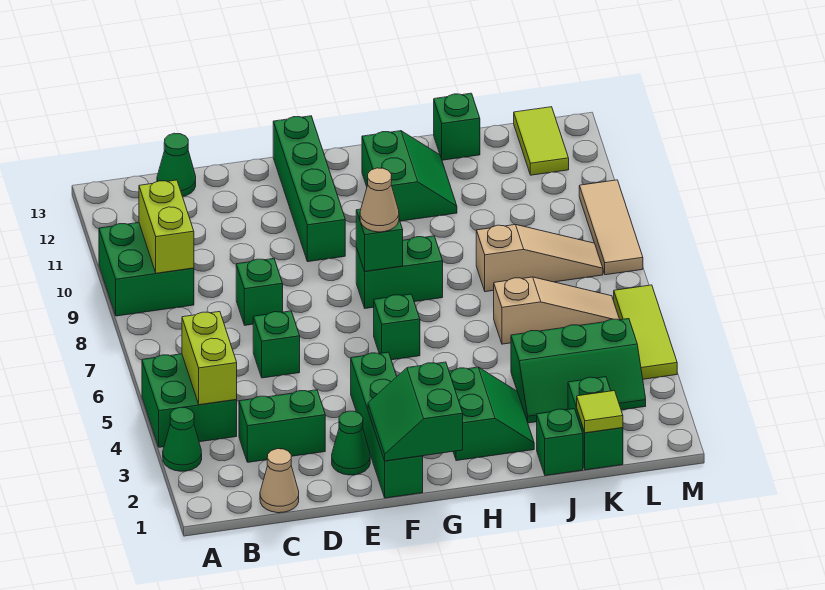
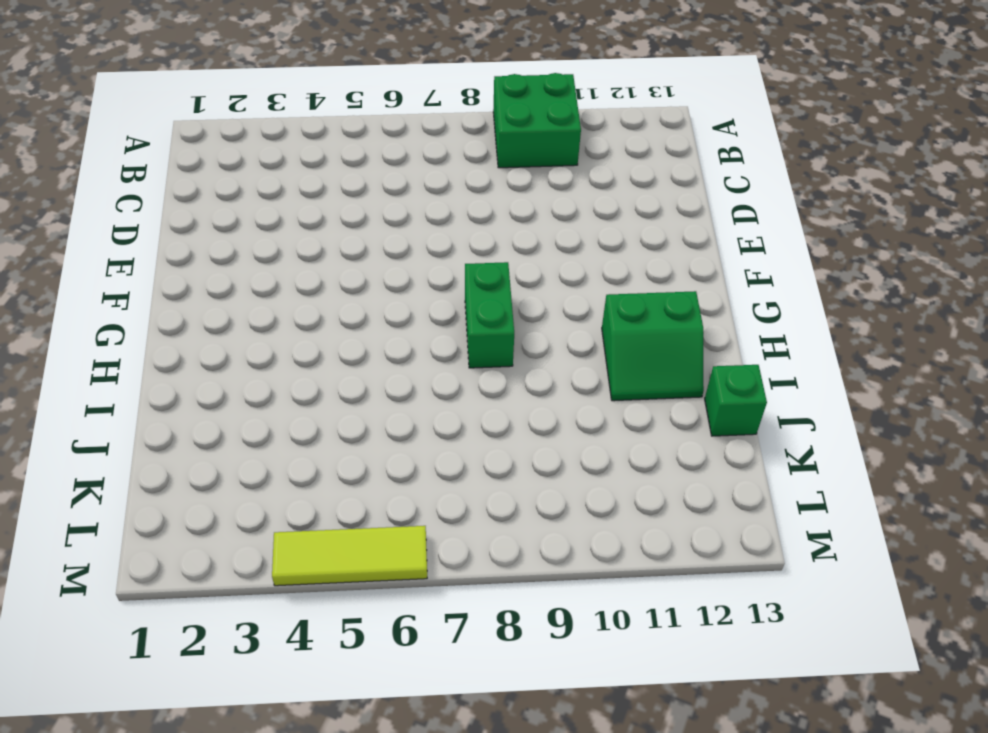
none -> green 1x1 cone [163,407,202,471]
none -> green 2x2 brick [142,354,237,447]
none -> tan 1x1 cone [260,449,299,513]
none -> green 1x2 brick [239,390,325,462]

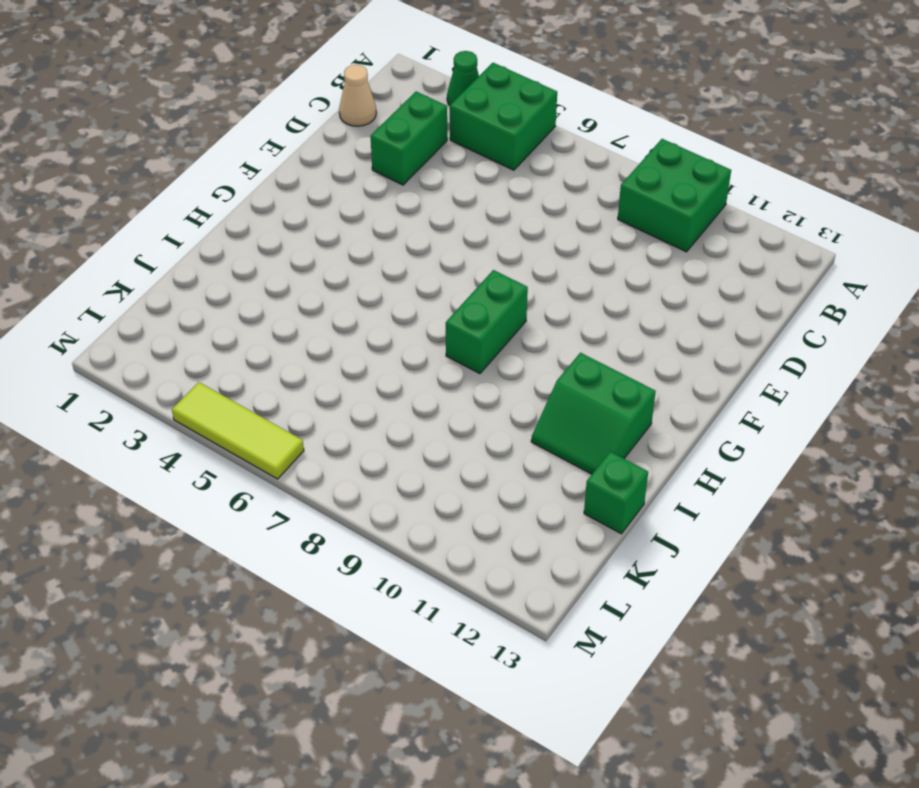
none -> green 1x1 cone [157,133,196,197]
none -> green 1x1 brick [253,311,300,378]
none -> green 1x1 brick [236,259,283,325]
none -> green 1x1 cone [332,411,370,475]

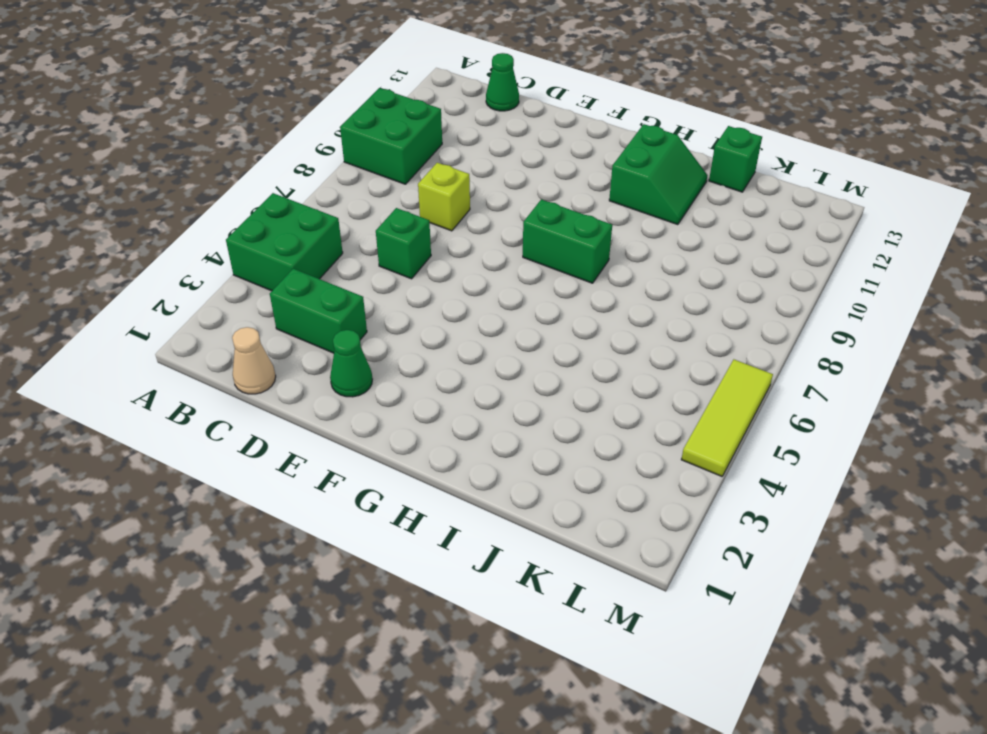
lime 1x1 brick [418,163,470,231] -> green 1x1 brick [236,259,283,325]
none -> green 1x1 cone [163,407,202,471]
none -> green 1x4 brick [351,352,423,498]
none -> green 1x4 brick [273,116,345,262]
none -> green 1x1 brick [374,294,420,360]

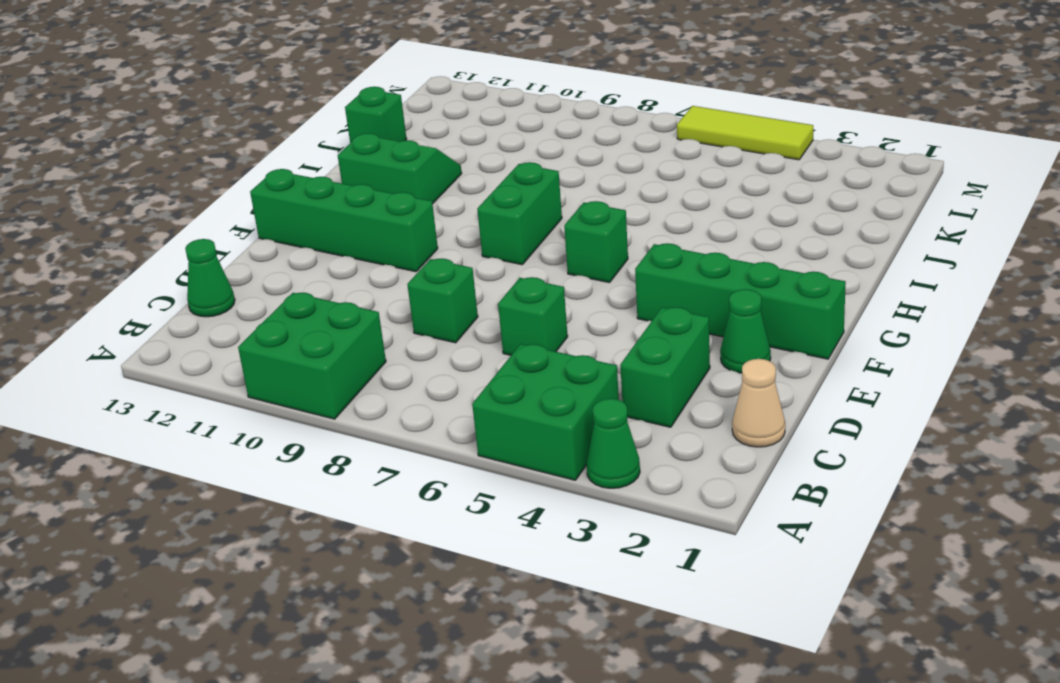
none -> green 2x2 slope [449,367,534,461]
none -> green 1x1 brick [537,409,583,476]
none -> green 2x3 slope [511,319,646,423]
none -> tan 1x3 slope [494,277,620,344]

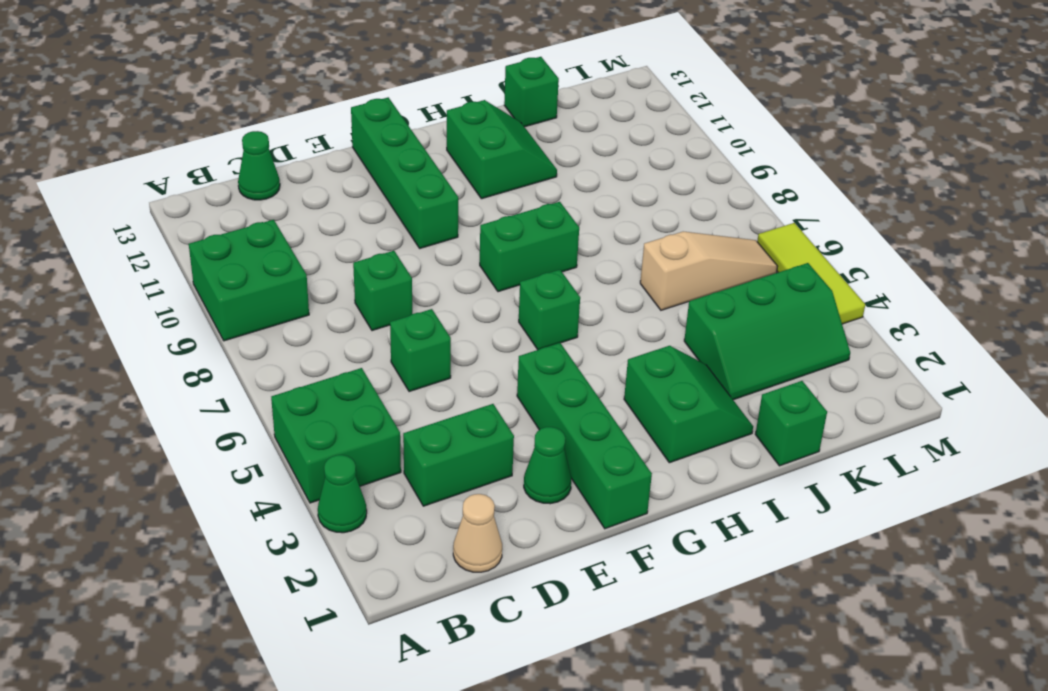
none -> tan 1x3 slope [476,225,603,292]
none -> green 1x2 brick [568,377,623,470]
none -> lime 1x2 tile [514,107,569,175]
none -> tan 1x3 tile [579,180,643,275]

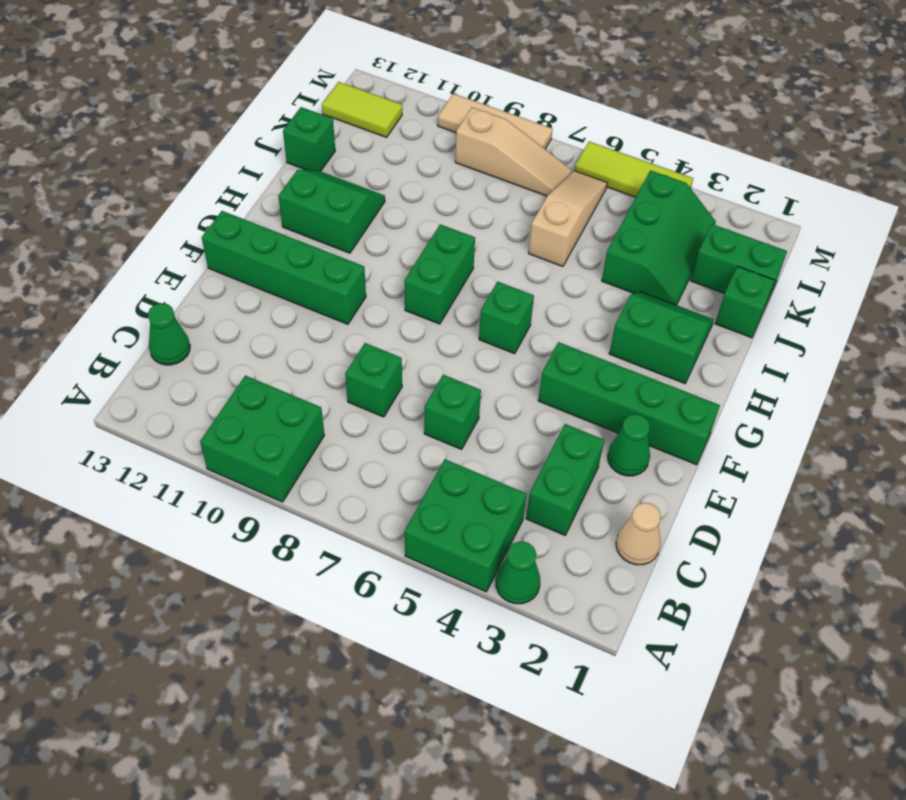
tan 1x3 slope [455,107,572,196] -> tan 1x3 slope turned to [476,225,603,292]
none -> lime 1x2 brick [182,312,237,405]
none -> lime 1x2 brick [139,180,194,273]
none -> green 2x2 slope [368,362,463,461]
none -> green 1x1 brick [356,209,403,271]

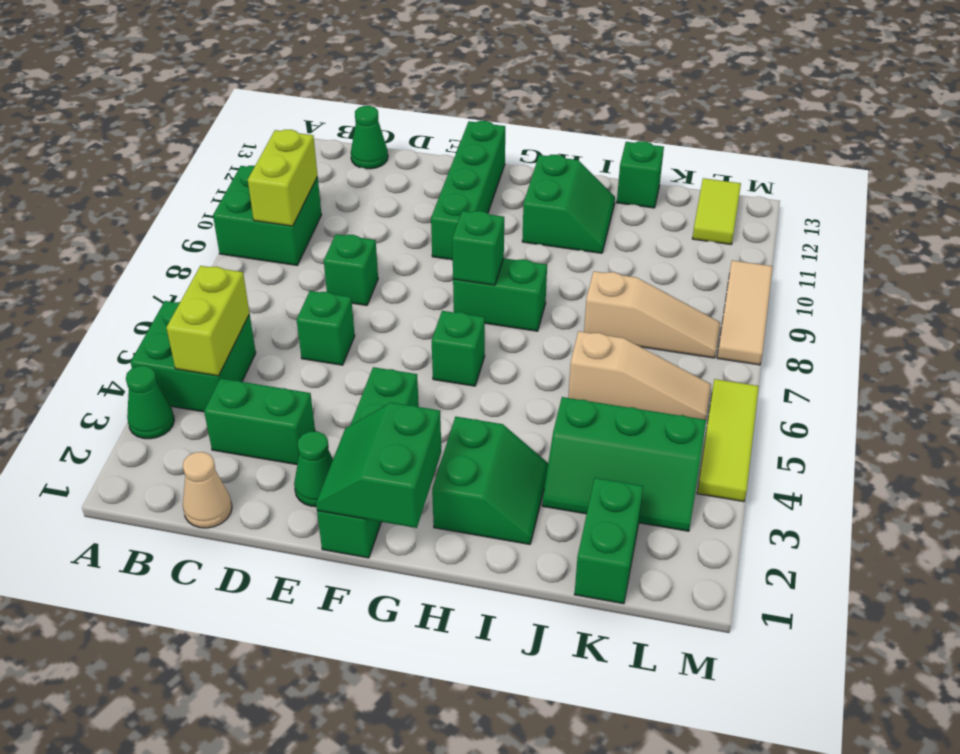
none -> green 1x1 brick [537,409,583,476]
none -> lime 1x1 tile [577,391,623,433]
none -> tan 1x1 cone [360,168,399,232]

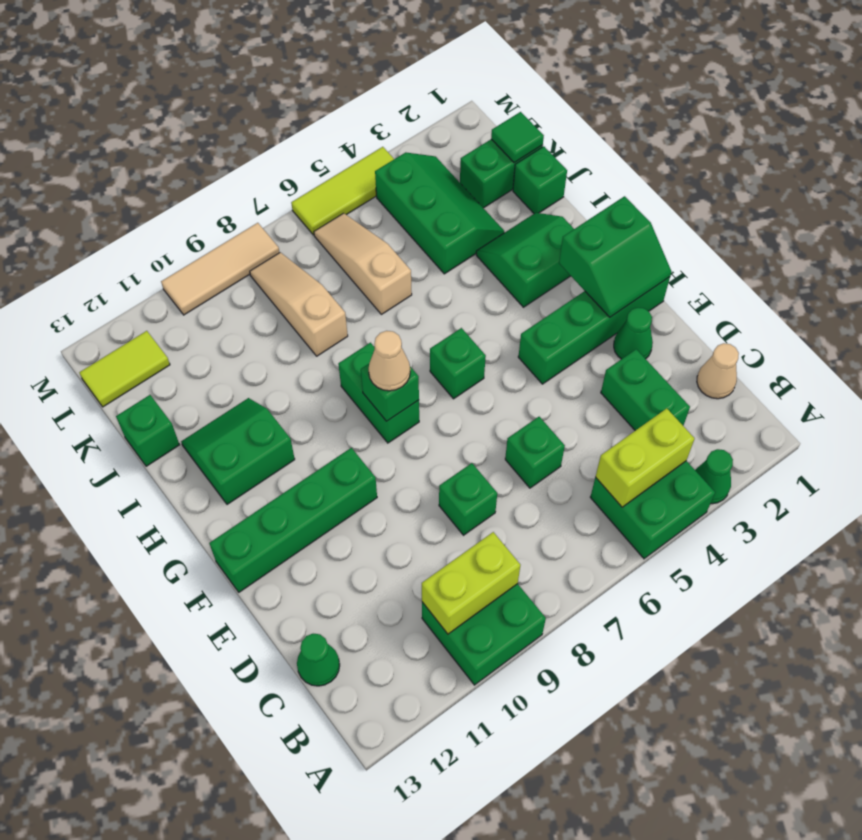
green 1x1 tile [491,112,544,163] -> lime 1x1 tile [577,391,623,433]

